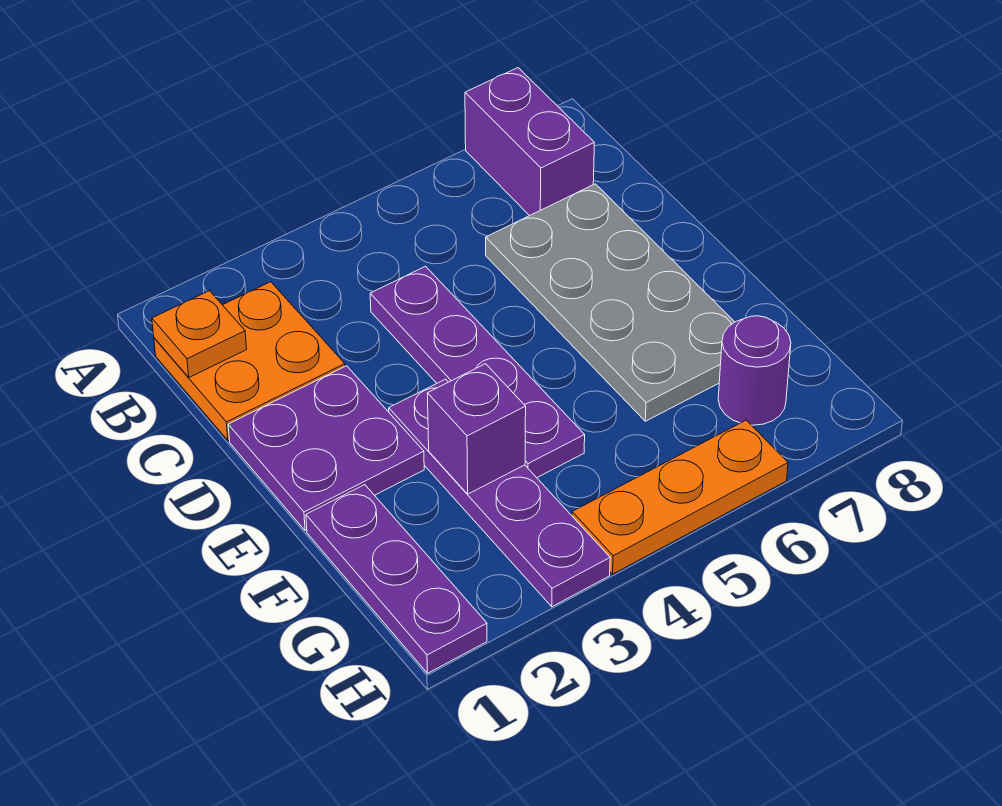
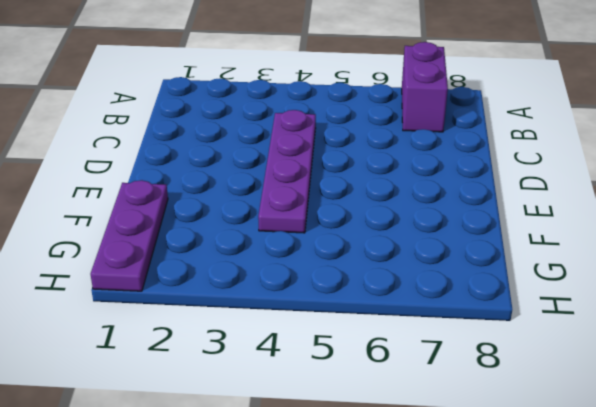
none -> orange 2x2 plate [154,282,345,440]
none -> grey 2x4 plate [486,184,734,421]

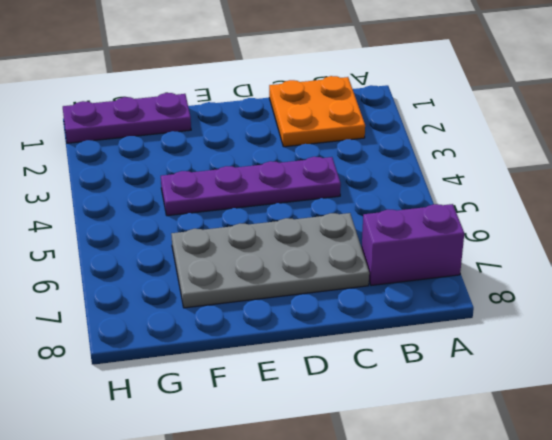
none -> purple 2x2 plate [228,366,424,531]
none -> purple 1x4 plate [389,379,610,607]

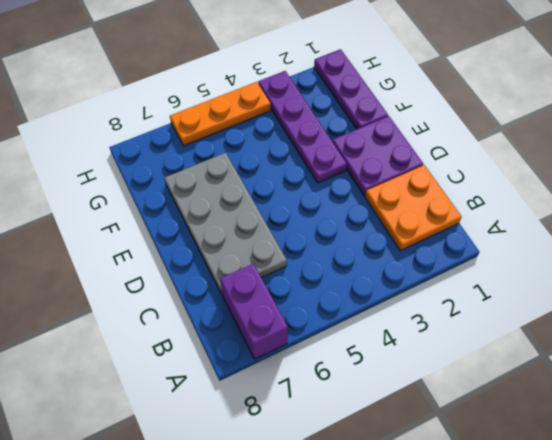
none -> purple 1x4 plate [370,266,585,478]
none -> purple 1x1 round brick [718,316,791,425]

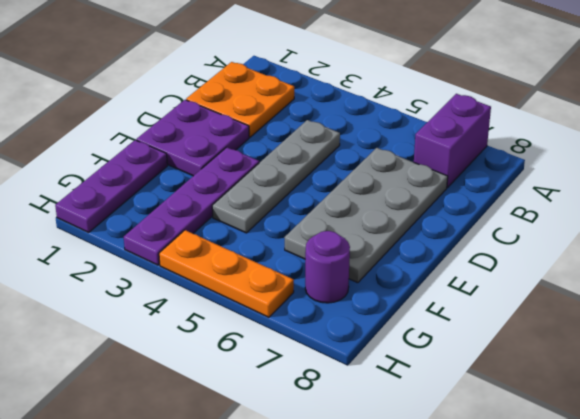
grey 1x4 plate [212,120,340,233] -> purple 1x4 plate [370,266,585,478]
none -> orange 1x1 plate [152,291,247,377]
none -> purple 1x1 brick [427,364,526,494]

